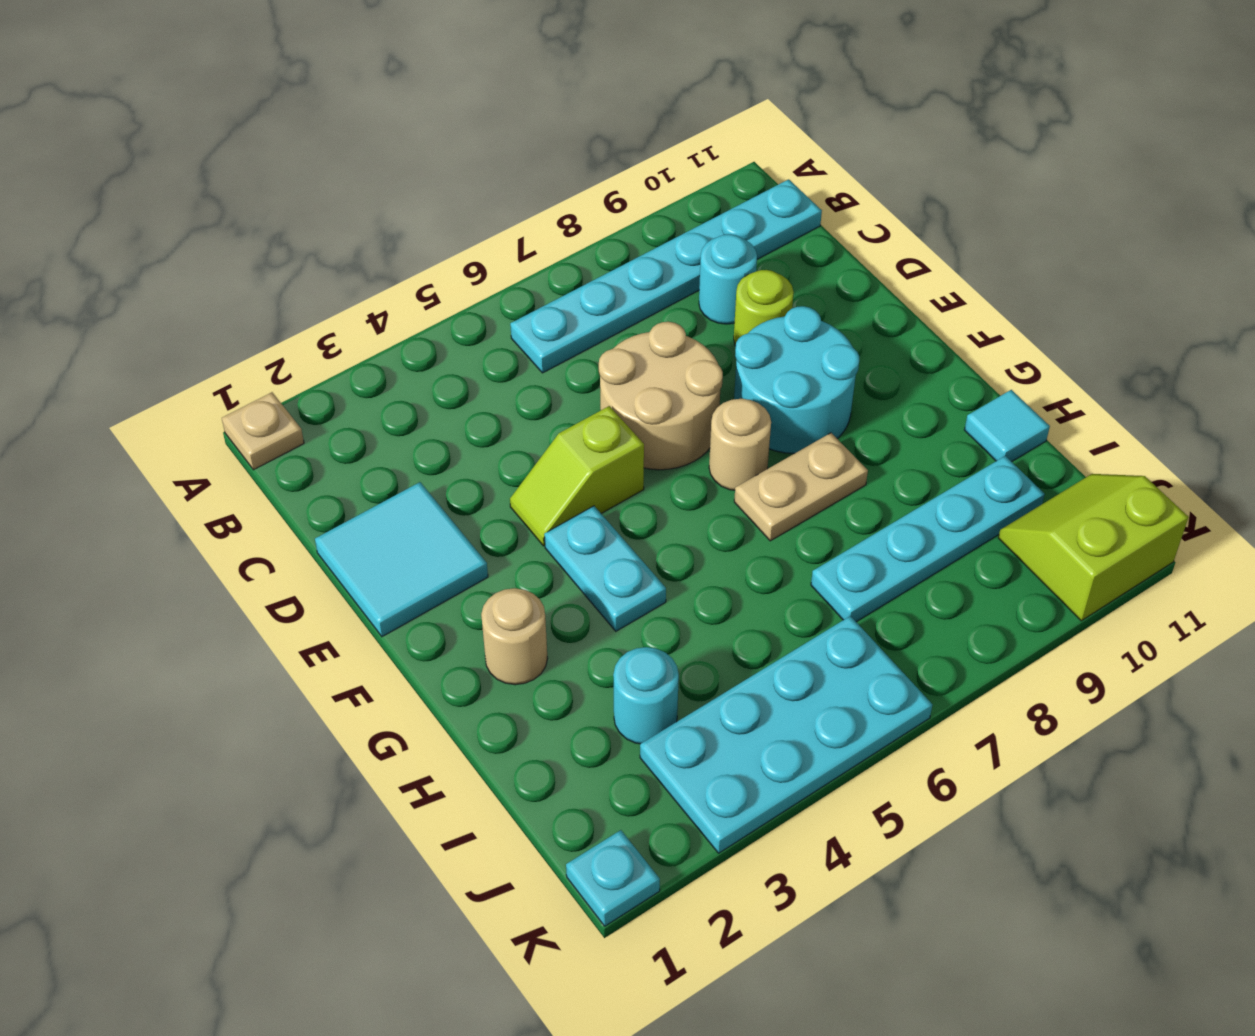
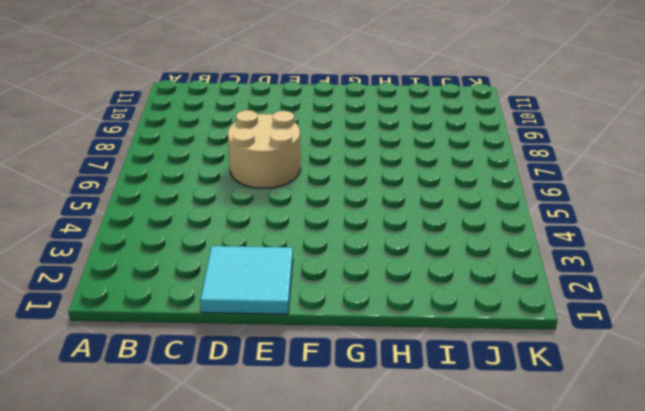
none -> tan 1x1 plate [222,392,304,470]
none -> cyan 1x6 plate [510,179,822,373]
none -> cyan 1x1 round brick [699,234,757,324]

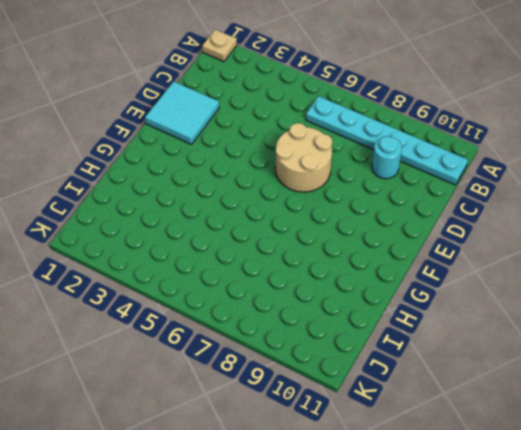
none -> lime 1x1 round brick [734,270,794,346]
none -> lime 1x2 slope [510,406,644,546]
none -> cyan 2x2 round brick [734,306,859,453]

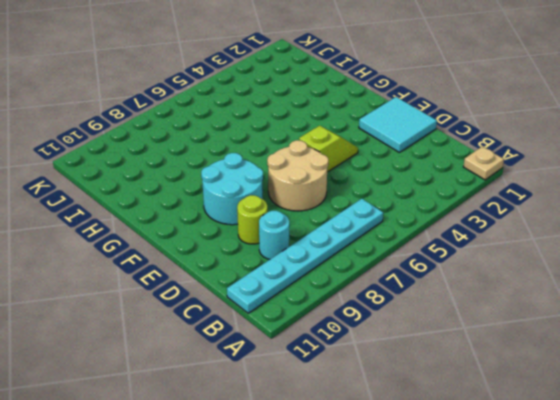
none -> cyan 1x2 plate [544,506,666,631]
none -> tan 1x1 round brick [709,399,771,490]
none -> tan 1x1 round brick [481,588,548,685]

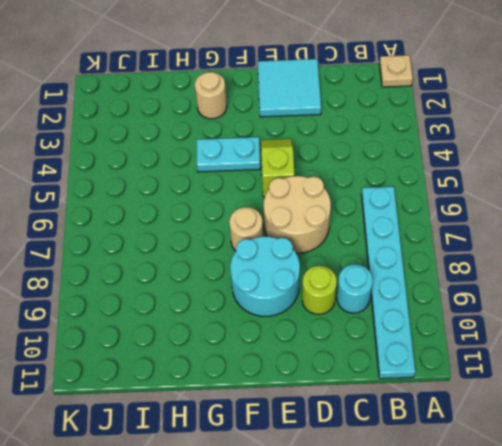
none -> tan 1x2 plate [734,433,868,541]
none -> cyan 1x1 tile [965,390,1050,462]
none -> cyan 1x1 round brick [613,647,679,744]

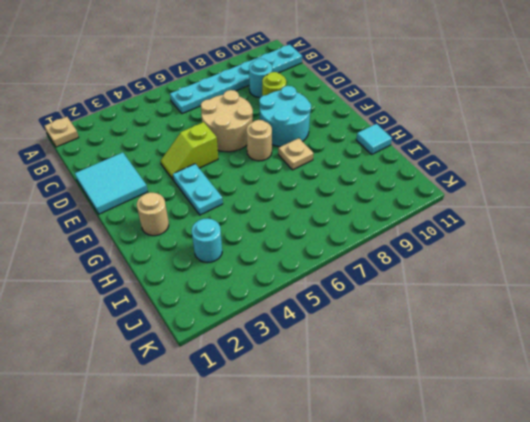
tan 1x1 plate [278,138,314,170] -> tan 1x2 plate [734,433,868,541]
none -> cyan 1x4 plate [811,456,1045,622]
none -> cyan 2x4 plate [640,616,932,853]
none -> lime 2x2 slope [998,474,1188,621]

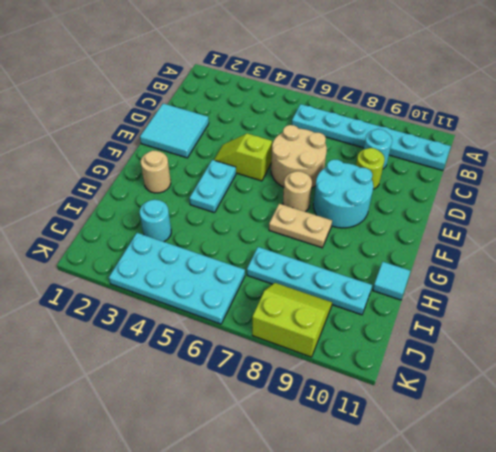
lime 2x2 slope [252,283,332,357] -> lime 2x2 slope moved to [998,474,1188,621]
none -> tan 1x1 plate [222,392,304,470]
none -> cyan 1x1 plate [566,830,660,926]

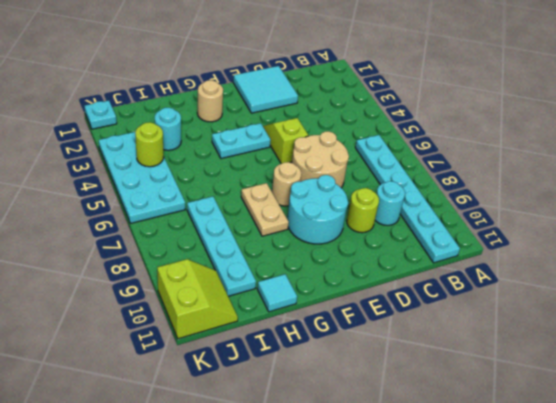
lime 1x1 round brick [135,122,163,167] -> none
none -> tan 1x1 plate [222,392,304,470]

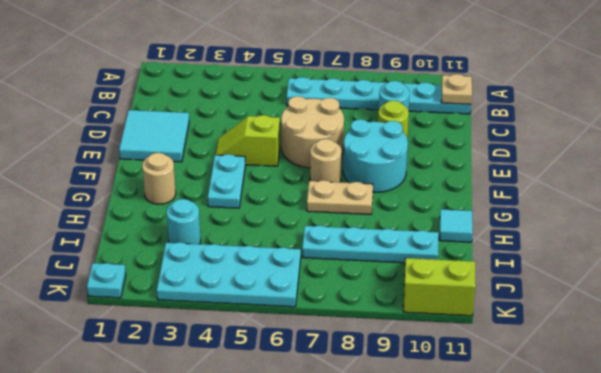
tan 1x1 plate [441,74,472,104] -> tan 1x1 plate moved to [222,392,304,470]

